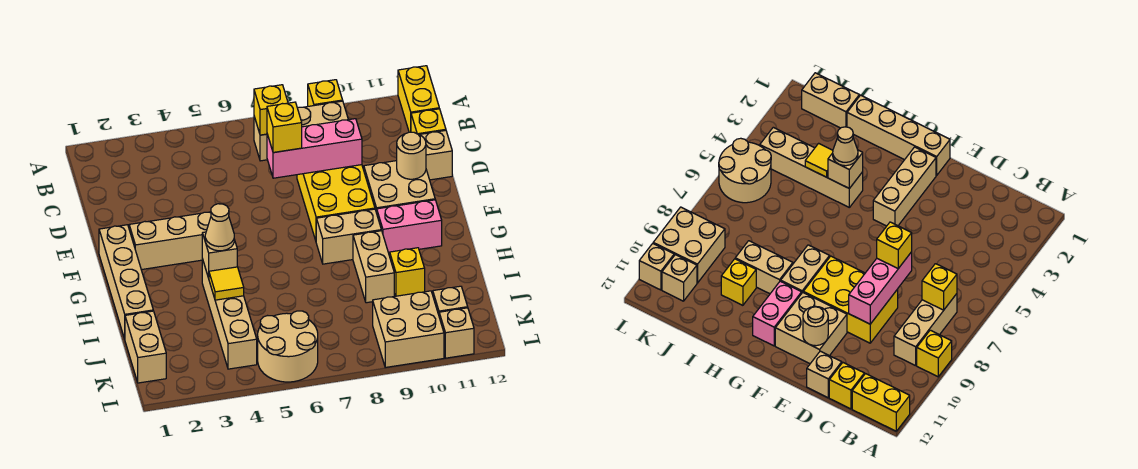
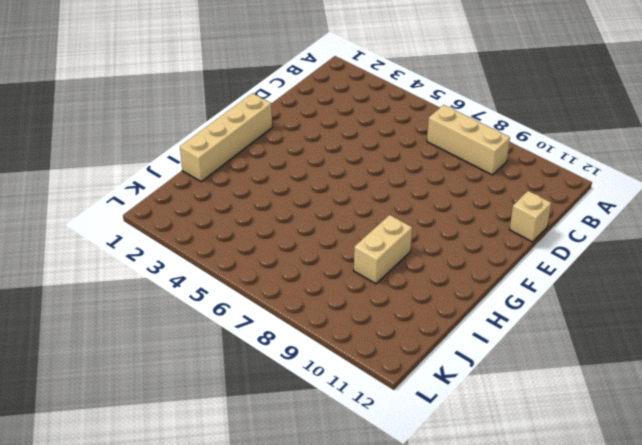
none -> yellow 1x1 brick [308,80,343,106]
none -> yellow 1x2 brick [398,66,439,132]
none -> yellow 1x1 brick [411,109,446,135]

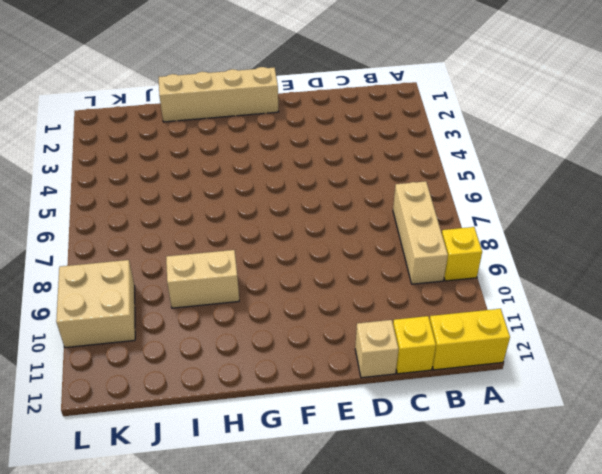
none -> yellow 2x3 brick [297,165,375,240]
none -> tan 2x2 brick [364,161,435,213]
none -> tan 1x3 brick [129,212,211,270]

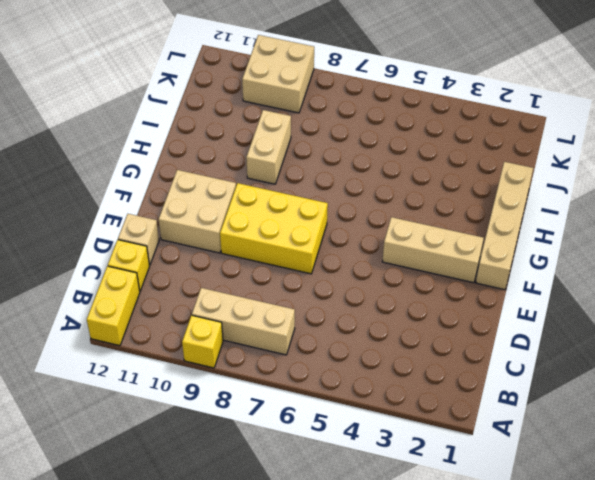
yellow 2x3 brick [220,183,328,274] -> yellow 2x3 brick turned to [297,165,375,240]
none -> tan 1x2 brick [316,209,381,264]
none -> pink 1x2 brick [377,200,442,254]
none -> tan 1x4 brick [202,259,257,369]

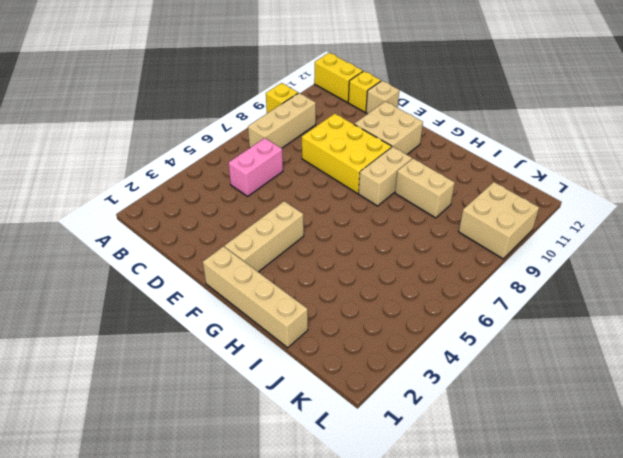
pink 1x2 brick [228,138,283,196] -> pink 1x2 brick moved to [377,200,442,254]
none -> tan 1x4 brick [202,259,257,369]
none -> yellow 1x1 brick [390,248,425,296]
none -> tan 1x2 brick [125,311,166,383]

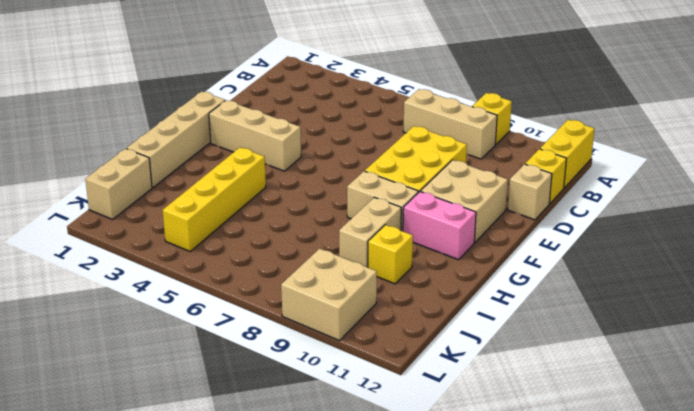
yellow 1x4 brick [163,147,266,251] -> tan 1x4 brick [202,259,257,369]
none -> tan 2x2 round brick [258,311,318,382]
none -> tan 1x1 brick [433,286,468,315]
none -> tan 1x1 brick [439,308,474,358]

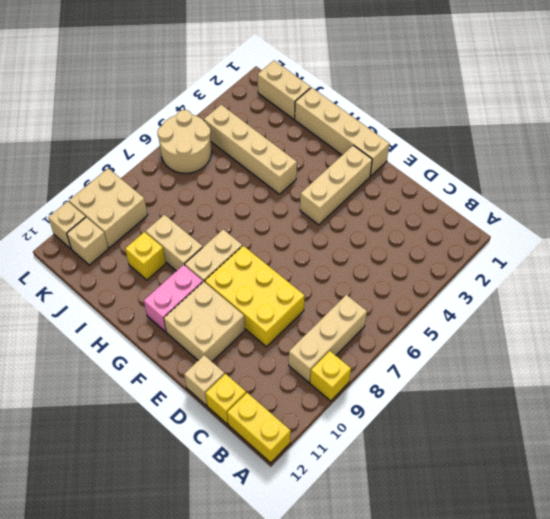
none -> yellow 1x1 brick [254,85,288,135]
none -> pink 1x3 brick [267,119,362,178]
none -> tan 1x1 round brick [397,132,426,179]

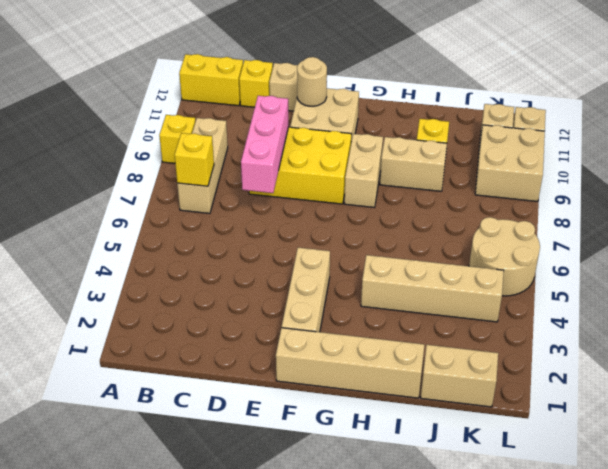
none -> pink 1x2 brick [377,200,442,254]
none -> tan 1x1 brick [202,232,237,278]
none -> yellow 1x1 tile [209,267,244,300]

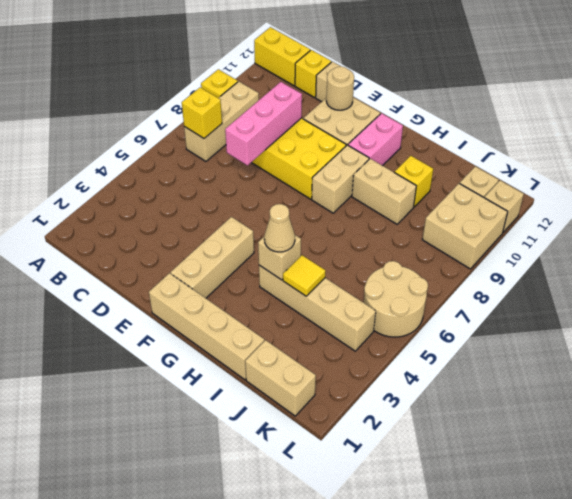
none -> yellow 1x1 brick [267,102,302,153]

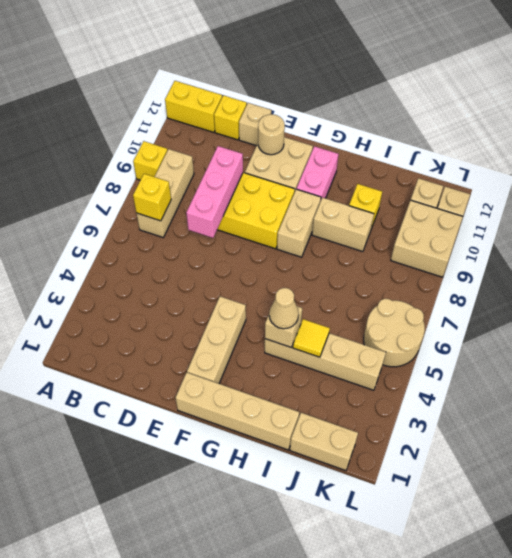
none -> yellow 1x1 brick [267,102,302,153]

